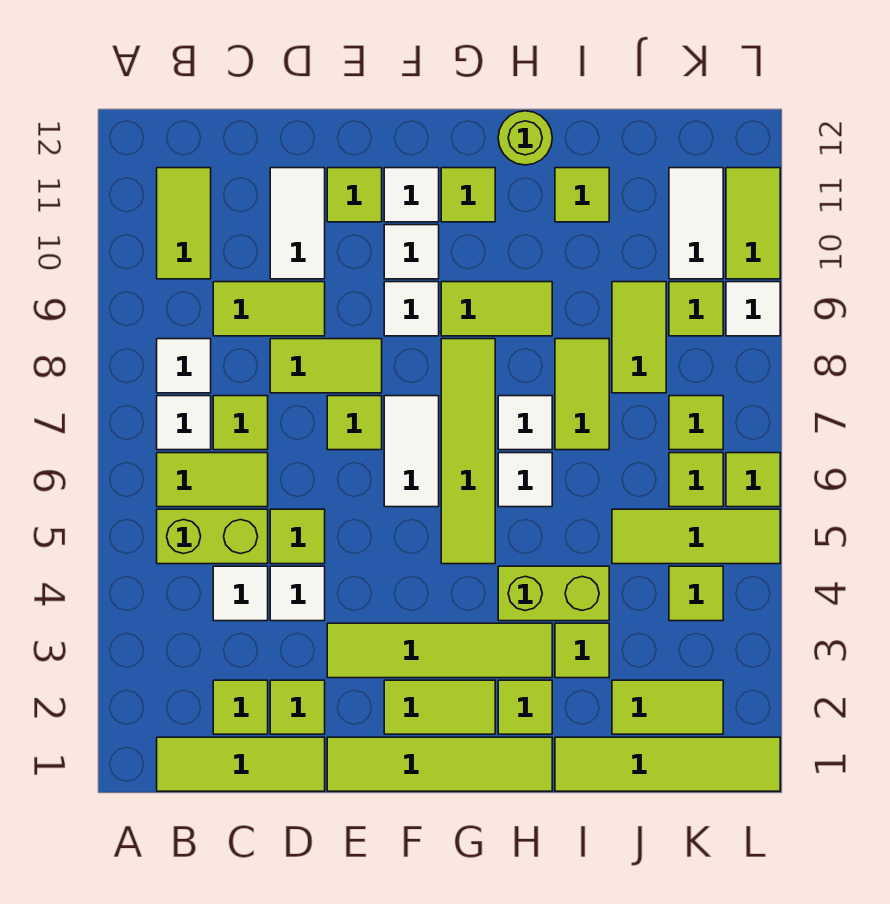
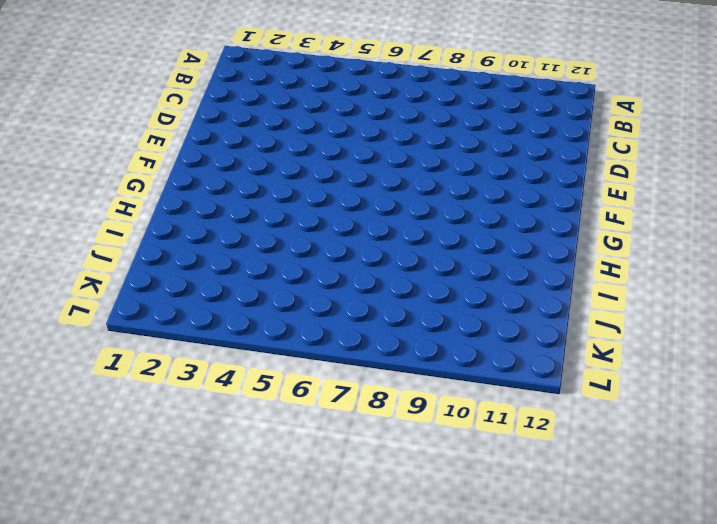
none -> lime 1x3 tile [157,737,325,791]
none -> lime 1x2 brick [157,509,268,564]
none -> lime 1x2 tile [157,453,268,507]
none -> white 1x1 tile [157,396,211,450]

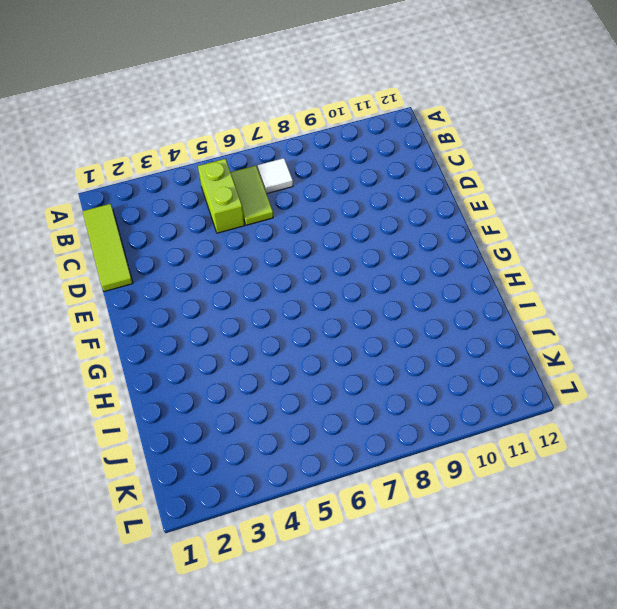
none -> white 1x1 tile [157,339,211,393]
none -> lime 1x2 tile [157,168,211,279]
none -> lime 1x1 tile [213,680,268,734]
none -> white 1x1 tile [213,566,268,621]

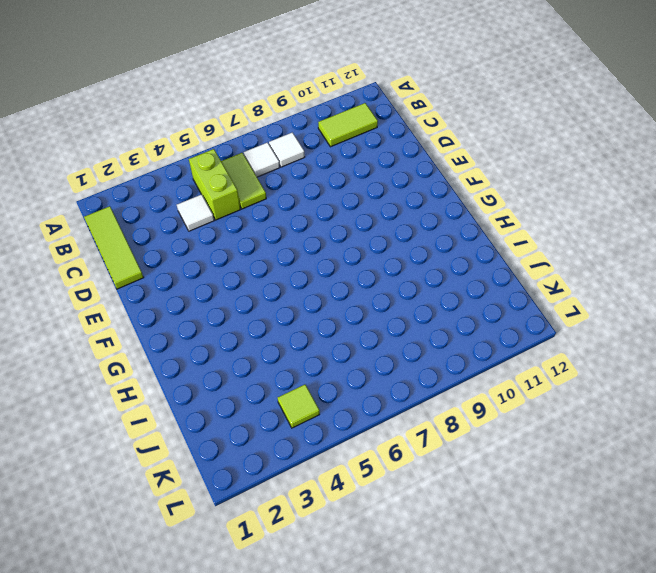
none -> lime 1x1 tile [213,680,268,734]
none -> lime 1x1 tile [213,396,268,450]
none -> lime 1x2 tile [213,282,325,336]
none -> lime 1x1 tile [270,680,325,734]

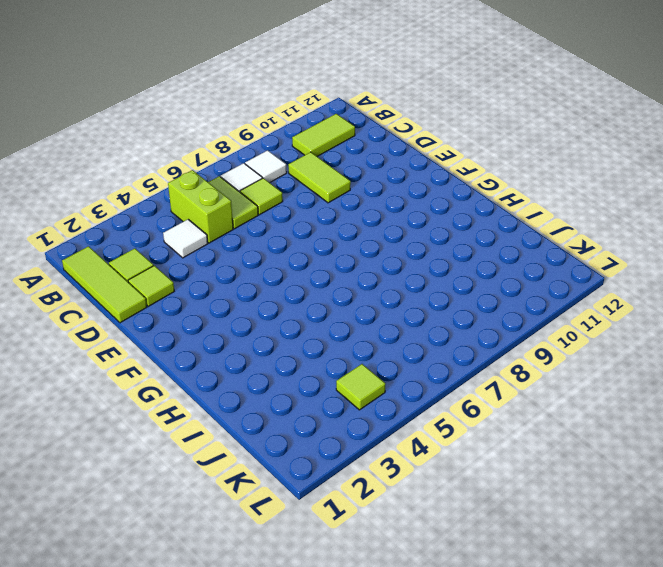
none -> white 1x1 tile [270,566,325,621]
none -> lime 1x1 tile [270,509,325,564]
none -> lime 1x2 tile [270,339,382,393]
none -> white 1x2 tile [270,168,325,279]

